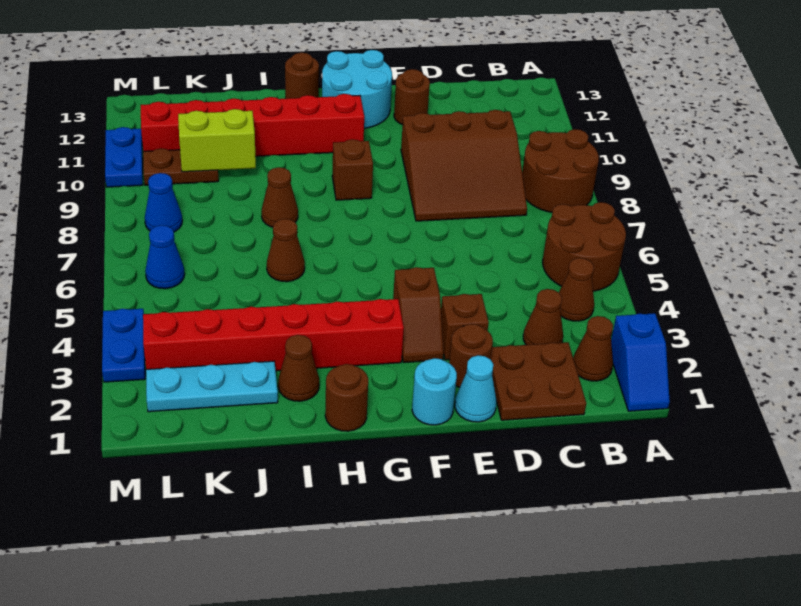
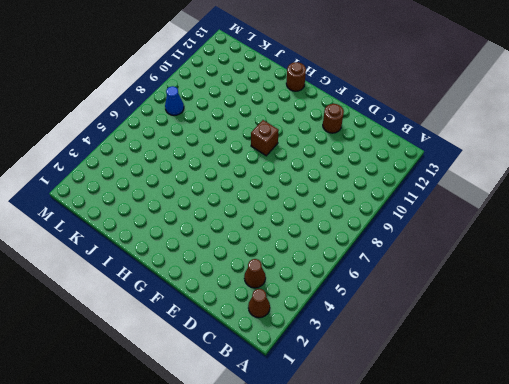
none -> blue 1x2 slope [611,313,670,411]
none -> brown 2x2 round brick [543,202,626,291]
none -> brown 2x2 round brick [522,129,599,212]
none -> brown 1x1 cone [559,258,594,321]

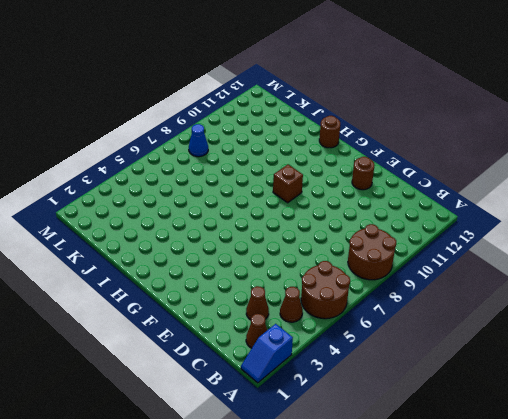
none -> brown 2x2 plate [491,342,586,420]
none -> brown 3x3 slope [401,110,527,221]
none -> cyan 1x1 cone [455,355,496,422]
none -> brown 1x1 round brick [449,324,493,388]

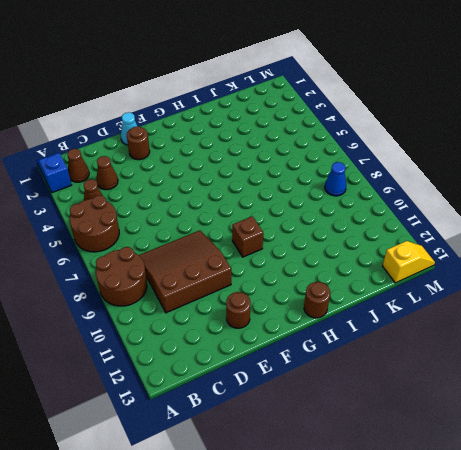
yellow 1x2 slope [383,241,435,283] -> none
none -> brown 2x2 plate [491,342,586,420]
none -> brown 1x1 brick [441,294,489,360]
none -> cyan 1x1 round brick [412,358,457,425]
none -> brown 1x2 slope [393,267,444,362]

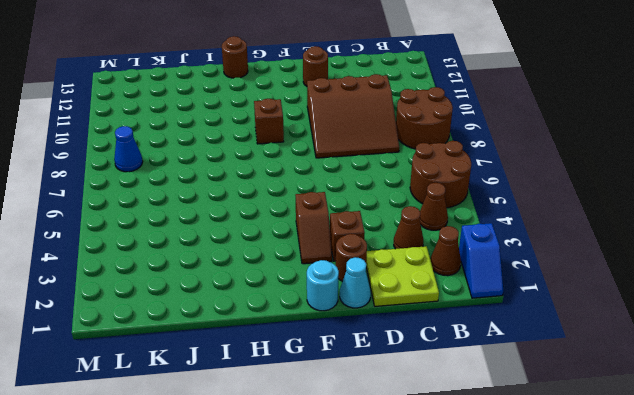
lime 2x2 plate [366,246,439,306] -> brown 2x2 plate [491,342,586,420]
none -> cyan 2x2 round brick [322,50,392,128]
none -> red 1x6 brick [143,299,404,371]
none -> red 1x6 brick [141,94,364,156]
none -> brown 1x1 round brick [325,364,368,431]

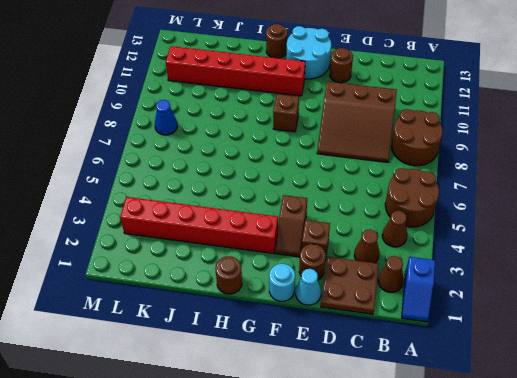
none -> brown 1x1 cone [278,335,319,401]
none -> brown 1x1 cone [267,219,305,282]
none -> brown 1x1 cone [262,167,298,227]
none -> cyan 1x3 plate [146,361,278,412]

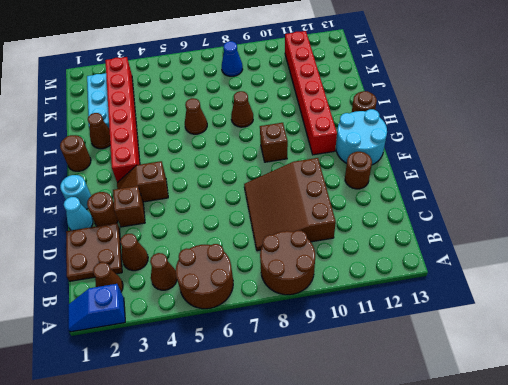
none -> brown 1x2 plate [143,148,219,185]
none -> blue 1x1 cone [145,225,185,289]
none -> blue 1x2 plate [102,309,145,382]
none -> blue 1x2 plate [105,127,143,187]

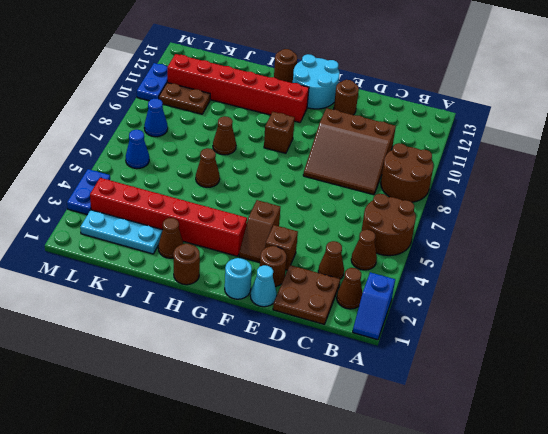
none -> lime 1x2 brick [178,109,256,172]

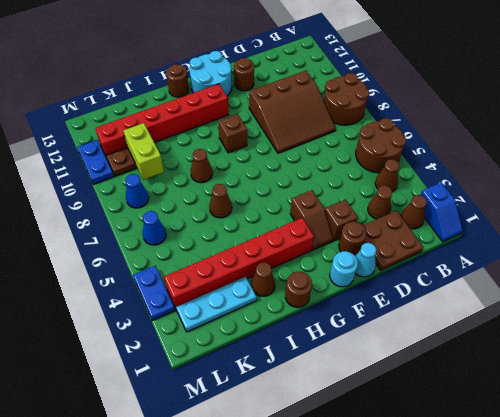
lime 1x2 brick [123,123,164,180] -> lime 1x2 brick turned to [178,109,256,172]

